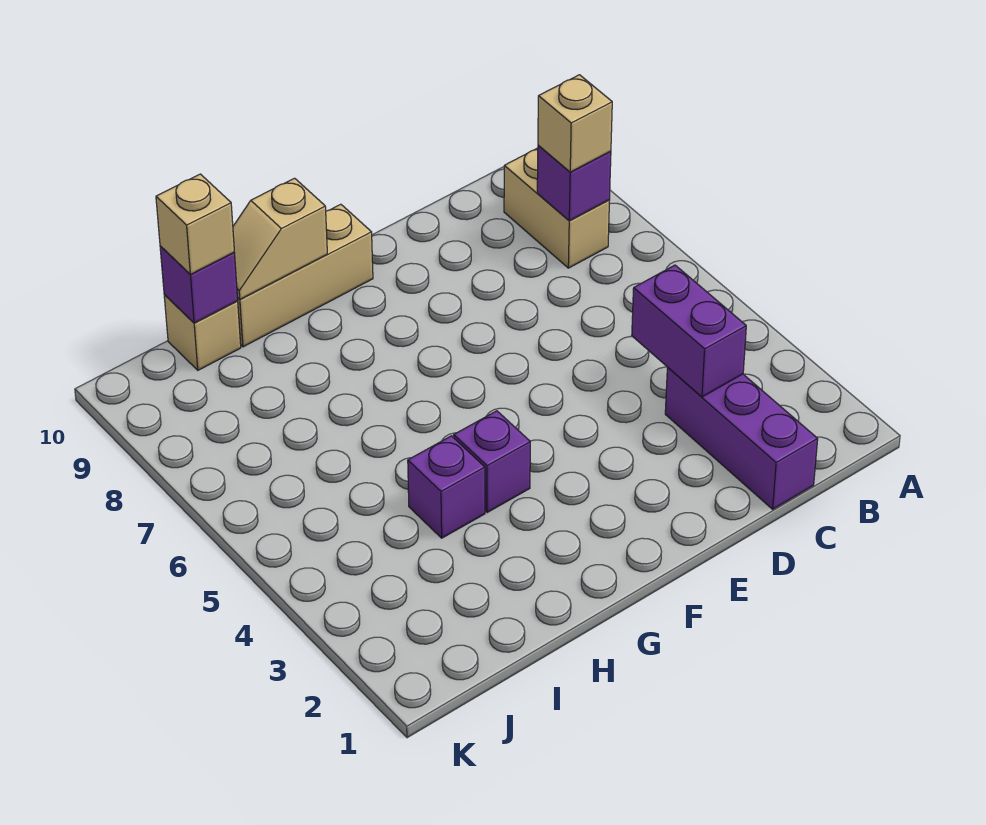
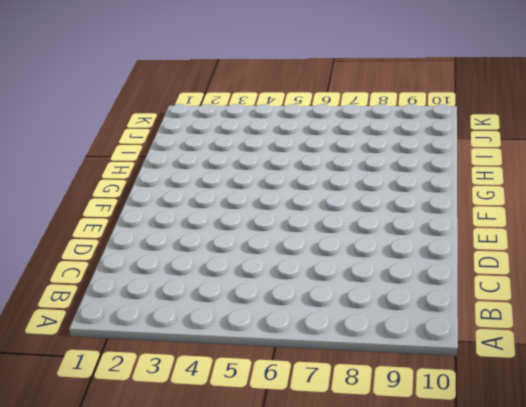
none -> tan 1x2 brick [504,148,610,268]
none -> purple 1x3 brick [665,368,818,509]
none -> tan 1x3 brick [238,204,373,347]

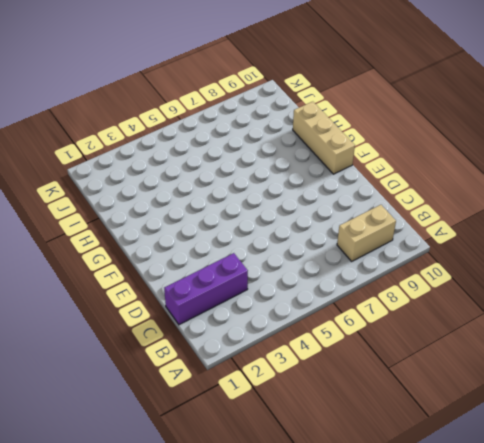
none -> purple 1x1 brick [454,411,530,512]
none -> purple 1x1 brick [408,436,485,538]
none -> tan 1x1 brick [164,295,241,370]

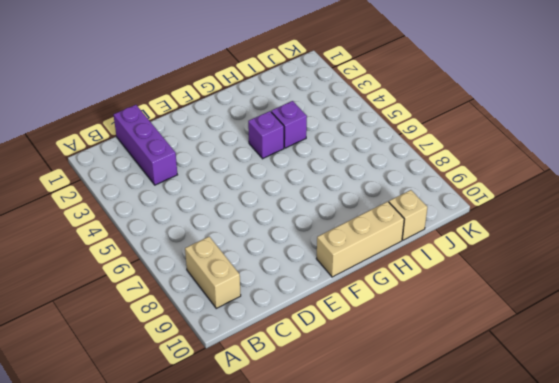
none -> purple 1x1 brick [537,145,611,221]
none -> purple 1x2 brick [632,265,746,397]
none -> tan 1x2 slope [233,178,327,299]

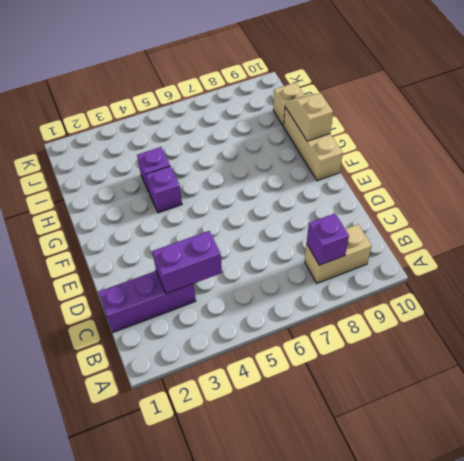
none -> purple 1x1 brick [160,246,238,323]
none -> tan 1x1 brick [538,75,612,172]
none -> tan 1x1 brick [156,174,234,274]

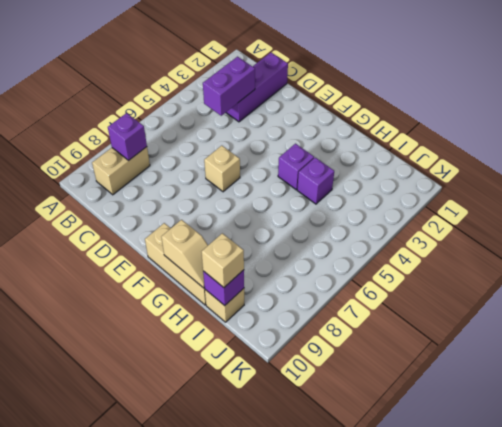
tan 1x1 brick [204,146,240,192] -> tan 1x1 brick moved to [538,75,612,172]

